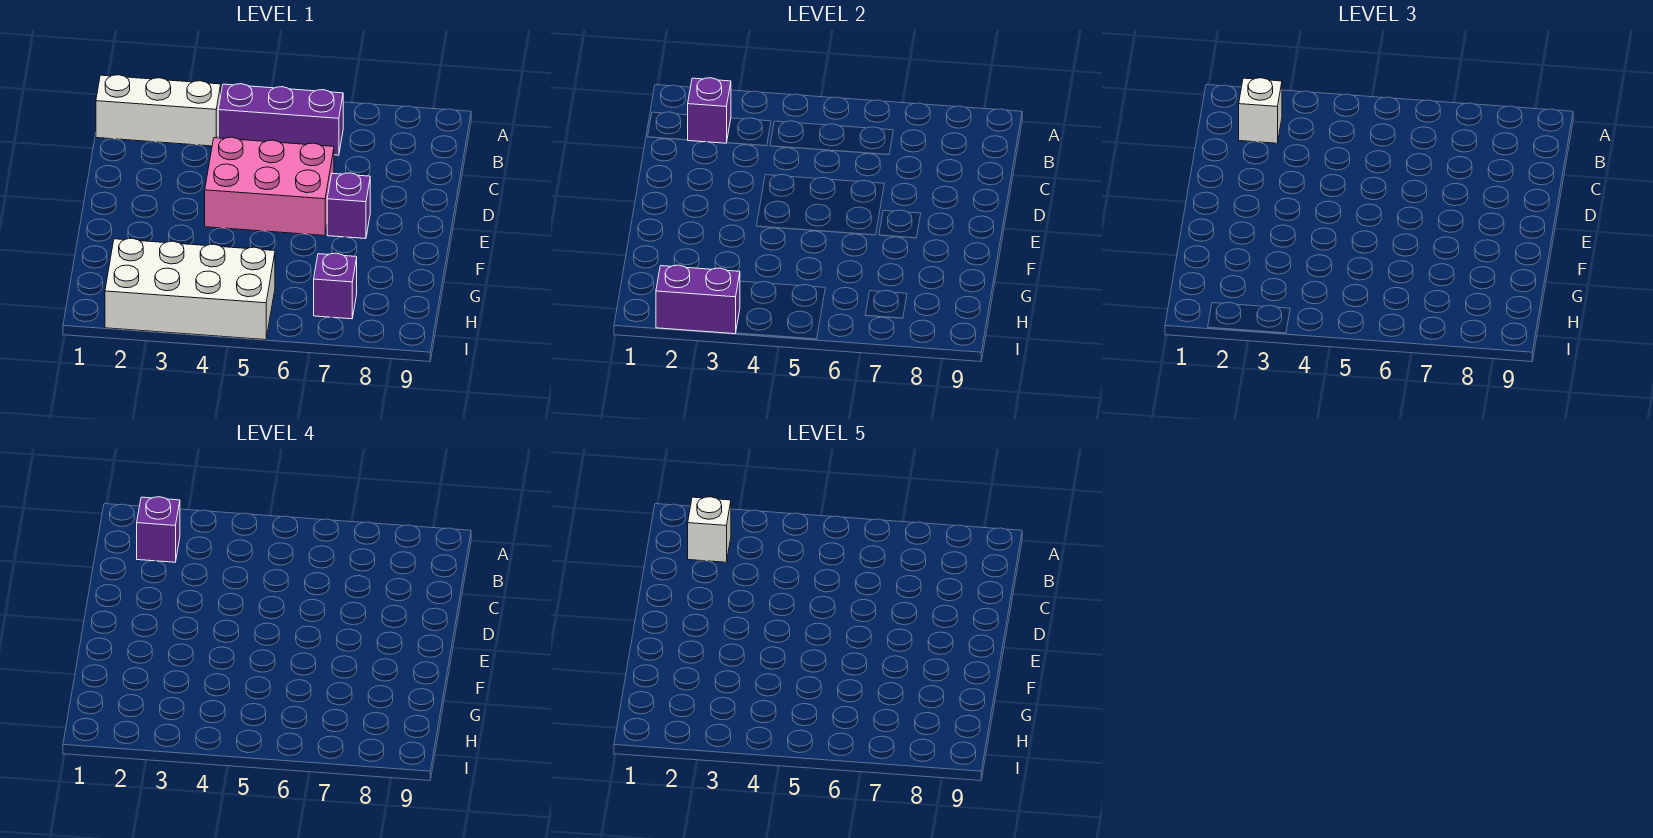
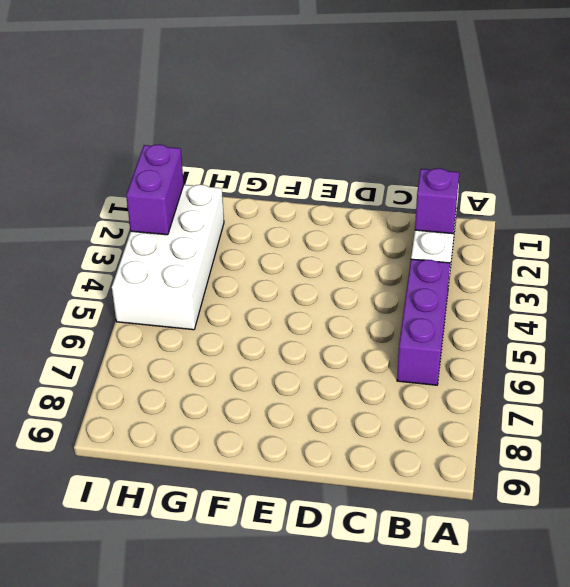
none -> pink 2x3 brick [205,137,334,236]
none -> purple 1x1 brick [327,173,370,239]

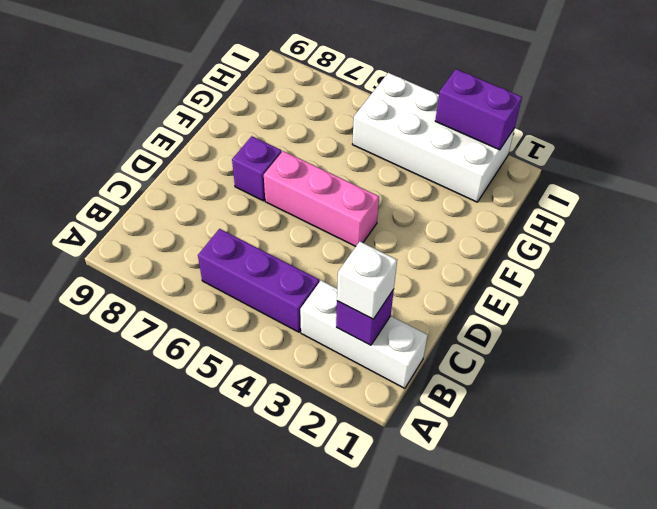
pink 1x3 brick [264,151,379,246] -> pink 2x3 brick [205,137,334,236]
none -> purple 1x1 brick [314,253,357,319]
none -> purple 1x1 brick [137,497,180,562]

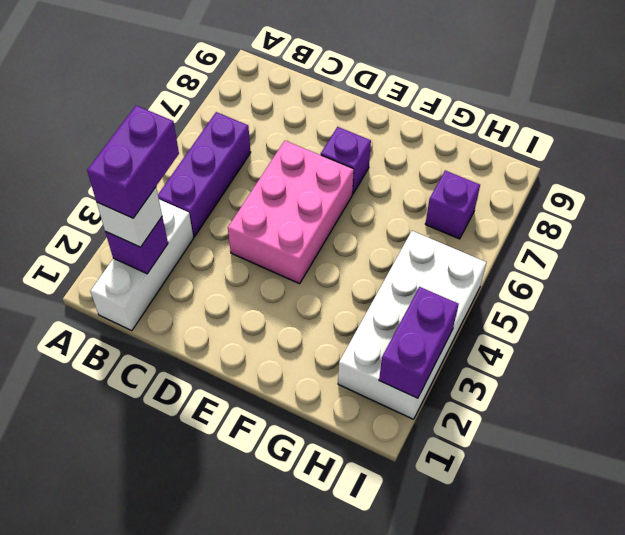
purple 1x2 brick [87,105,179,218] -> purple 1x1 brick [137,497,180,562]
none -> white 1x1 brick [688,497,731,562]

